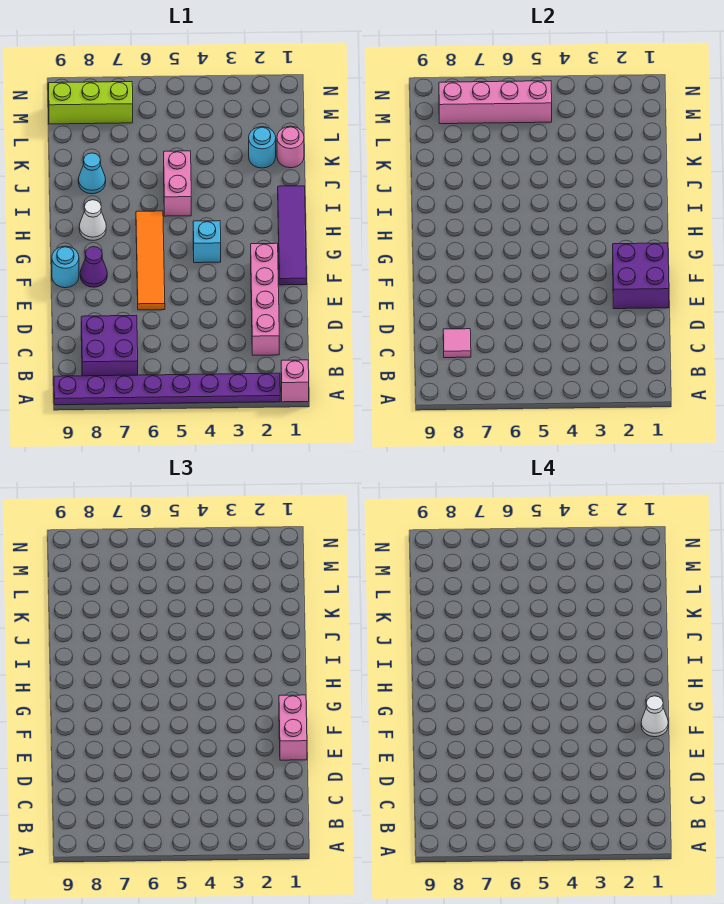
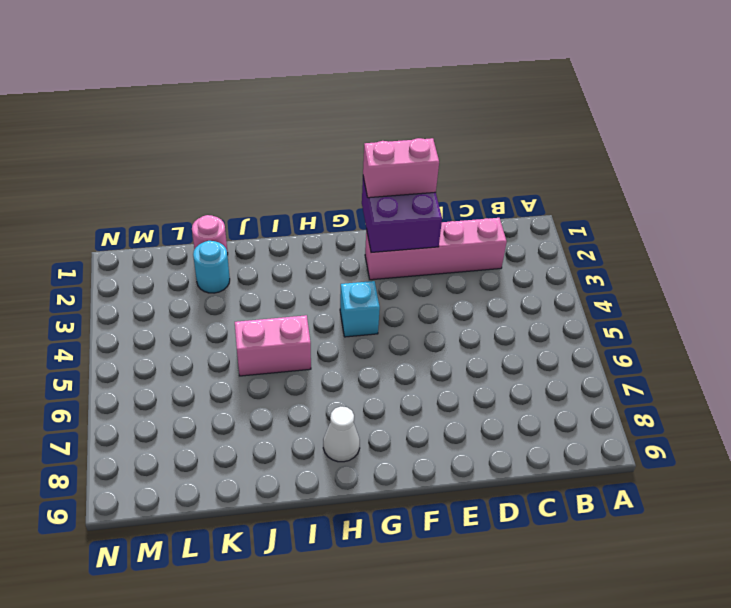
none -> pink 1x1 brick [281,360,309,402]
none -> purple 1x8 plate [54,373,280,405]
none -> purple 2x2 brick [81,315,138,376]

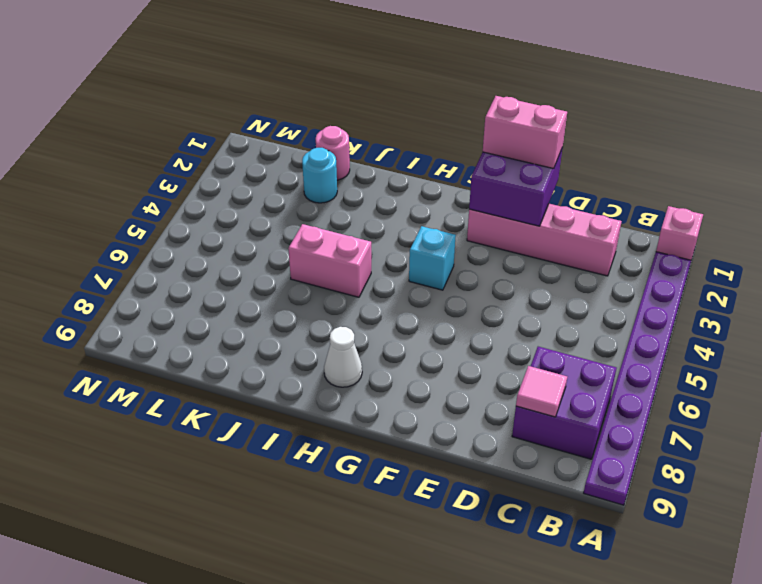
none -> orange 1x4 tile [136,211,165,310]
none -> purple 1x4 tile [278,186,307,285]
none -> purple 1x1 cone [80,247,107,287]

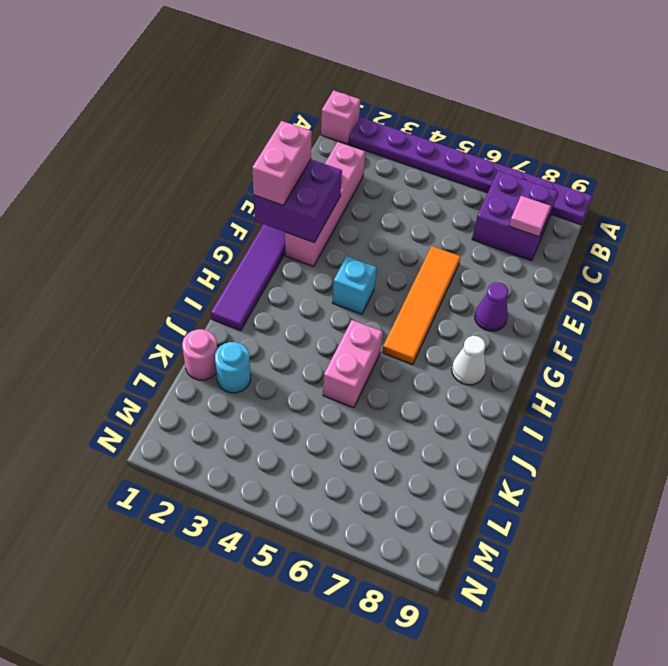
none -> cyan 1x1 round brick [52,246,79,288]
none -> cyan 1x1 cone [78,153,106,194]
none -> lime 1x3 brick [48,82,133,124]

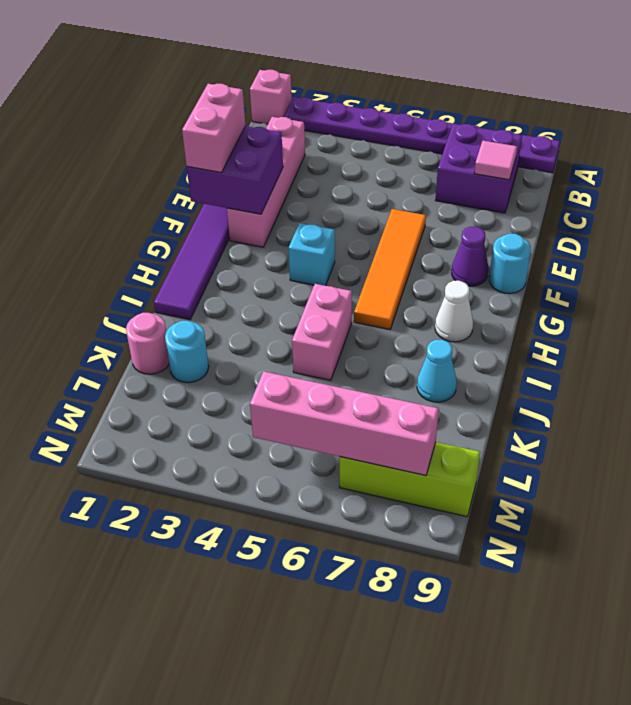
none -> white 1x1 cone [641,696,668,737]

